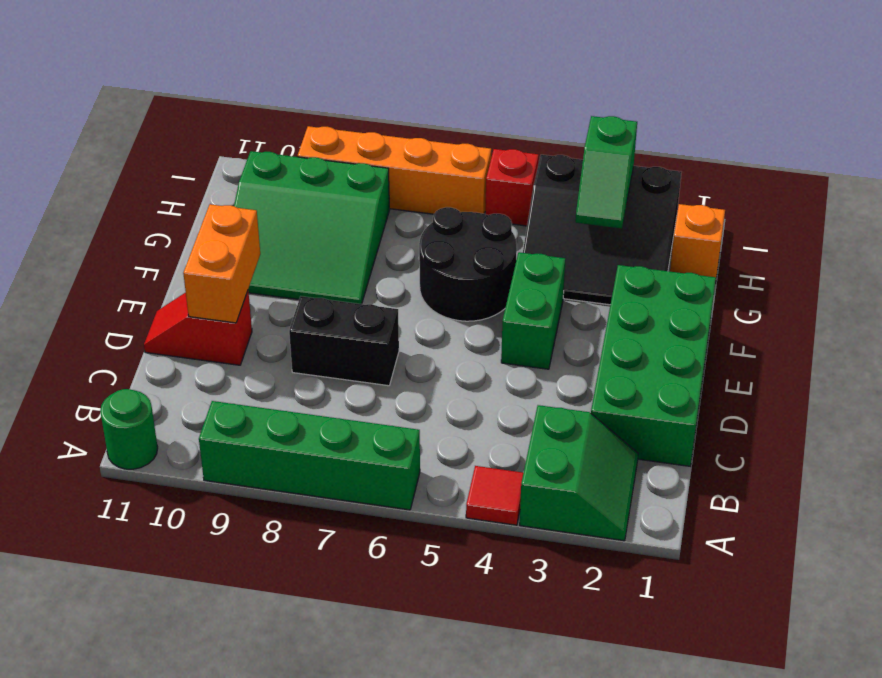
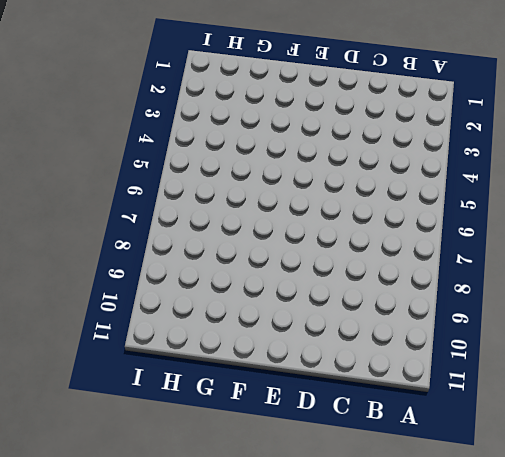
none -> green 2x2 slope [520,405,638,541]
none -> red 1x1 tile [466,466,523,525]
none -> green 1x4 brick [199,401,420,510]

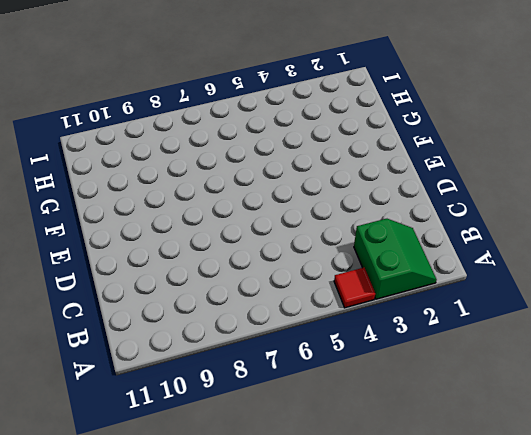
none -> green 1x4 brick [199,401,420,510]
none -> green 1x1 round brick [100,389,158,469]
none -> green 2x4 brick [591,265,716,466]

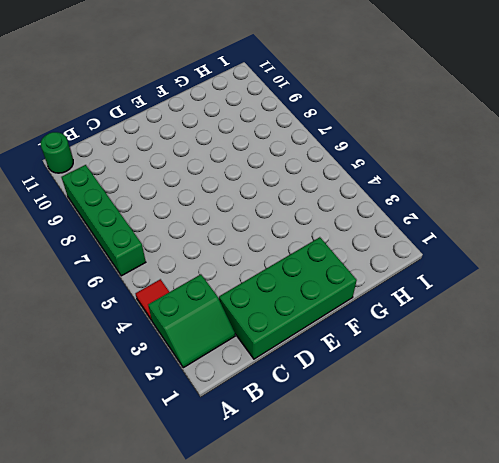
none -> black 1x2 brick [289,296,399,386]
none -> red 1x2 slope [144,291,252,365]
none -> green 1x2 brick [501,252,565,369]

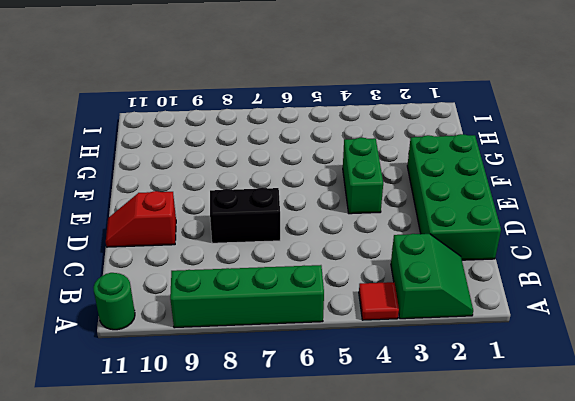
none -> black 2x2 round brick [419,207,517,321]
none -> green 3x3 slope [234,151,389,304]
none -> black 3x3 slope [523,155,681,305]

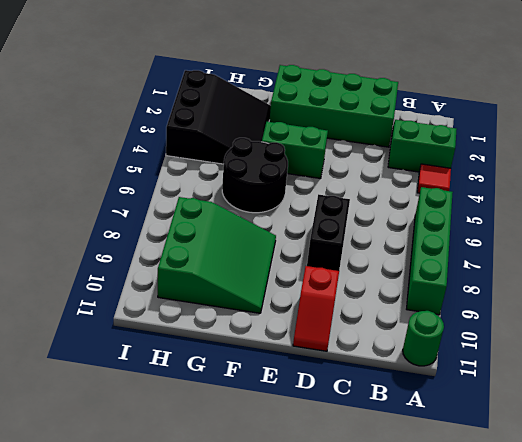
none -> orange 1x1 brick [670,204,725,283]
none -> red 1x1 brick [485,149,538,226]
none -> orange 1x4 brick [297,126,491,214]

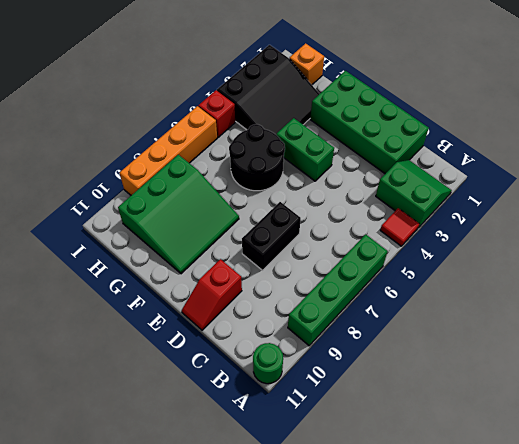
none -> orange 1x2 brick [183,204,260,323]
none -> green 1x2 slope [575,116,637,229]

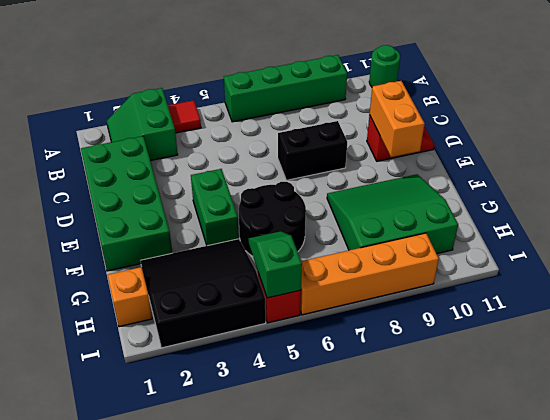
green 1x2 slope [248,231,302,298] -> green 1x2 slope moved to [575,116,637,229]

